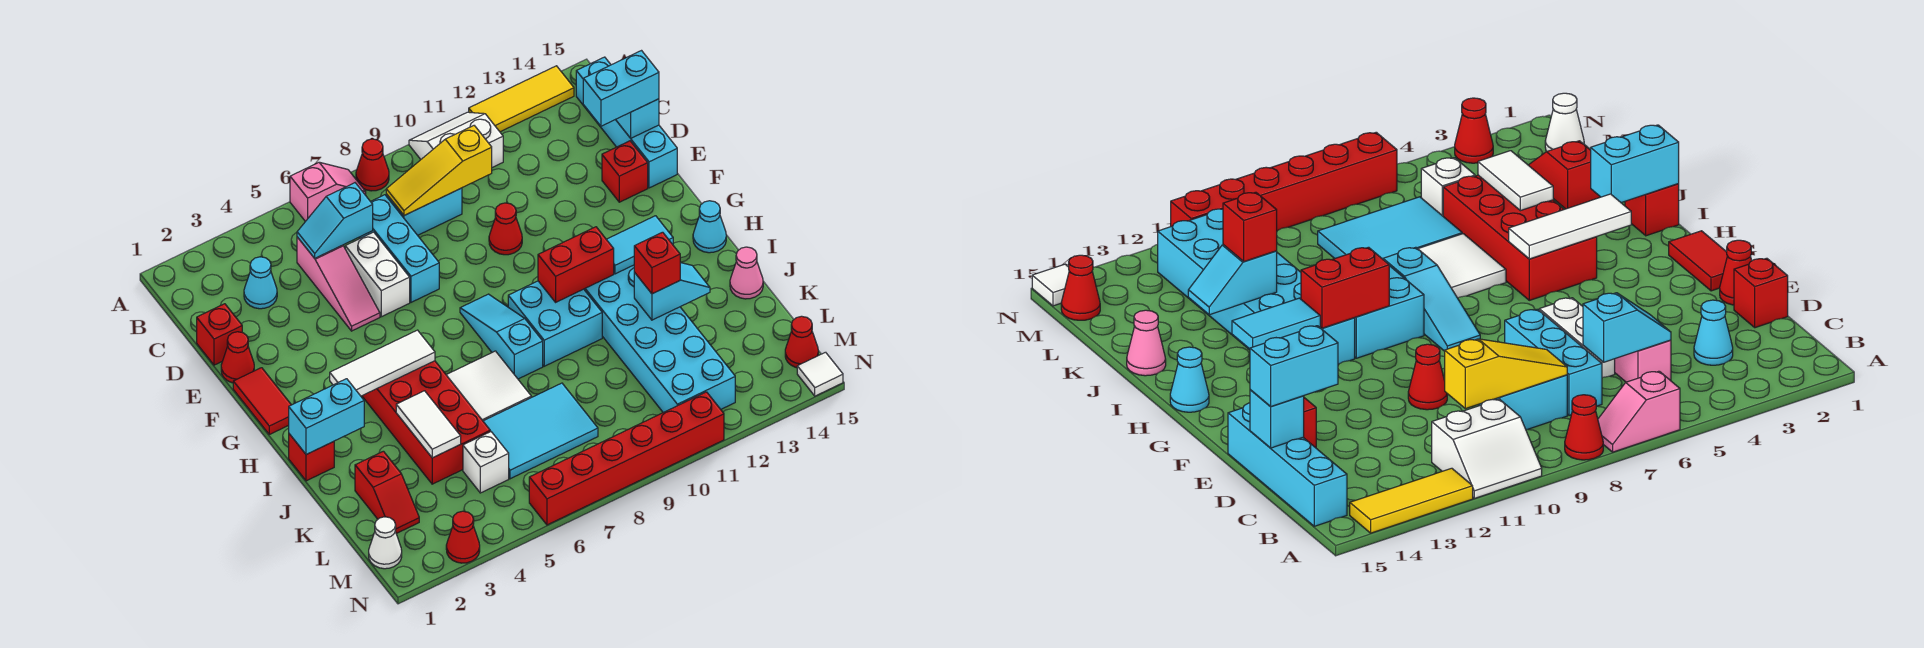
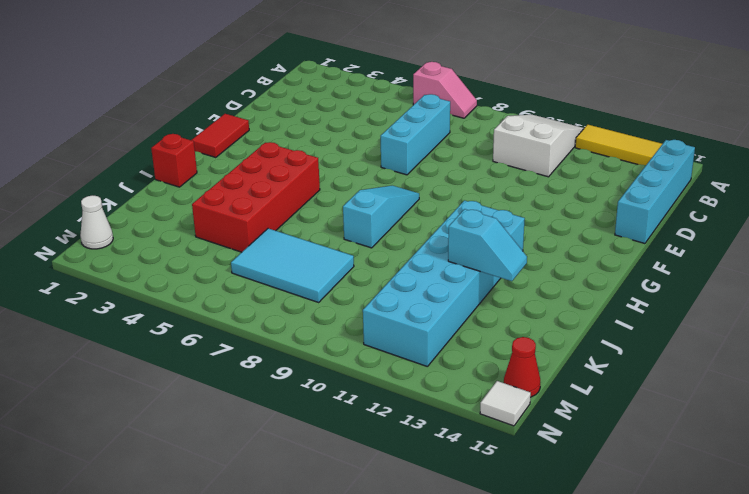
white 2x3 slope [493,115,584,177] -> white 2x2 slope [409,112,503,167]
none -> red 1x1 cone [356,139,389,191]
none -> cyan 1x1 cone [244,257,277,309]
none -> pink 1x3 slope [297,237,380,331]
none -> cyan 1x2 brick [386,188,462,235]

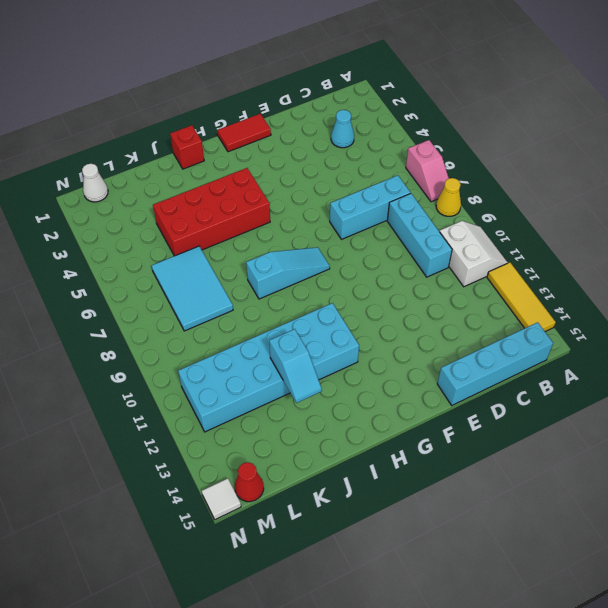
yellow 1x1 cone [436,178,461,216] -> red 1x1 cone [356,139,389,191]
cyan 1x3 brick [387,193,452,277] -> cyan 1x2 brick [386,188,462,235]
none -> pink 1x3 slope [297,237,380,331]
none -> red 1x1 brick [197,304,242,365]
none -> white 1x2 brick [345,232,410,317]
none -> red 1x1 cone [221,332,254,383]

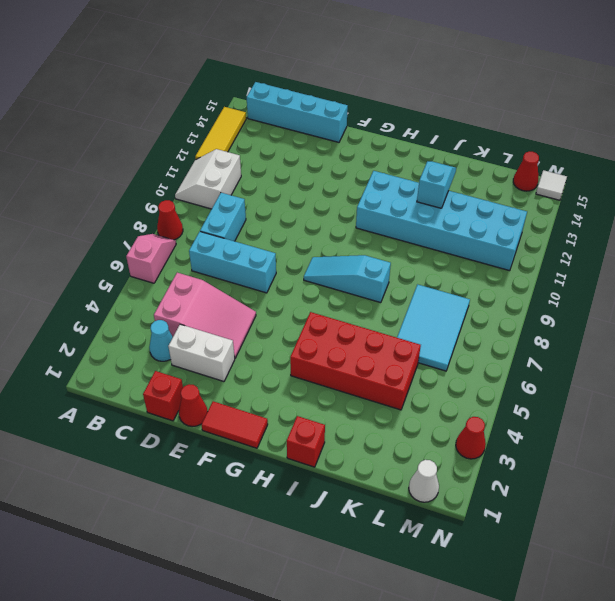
pink 2x3 slope [154,273,256,358] -> pink 1x3 slope [297,237,380,331]
white 1x2 brick [168,324,235,381] -> white 1x2 brick moved to [345,232,410,317]
none -> red 1x1 cone [489,203,522,255]
none -> red 1x1 brick [602,141,648,202]
none -> cyan 2x2 brick [508,281,602,366]
none -> cyan 1x1 cone [693,201,726,253]

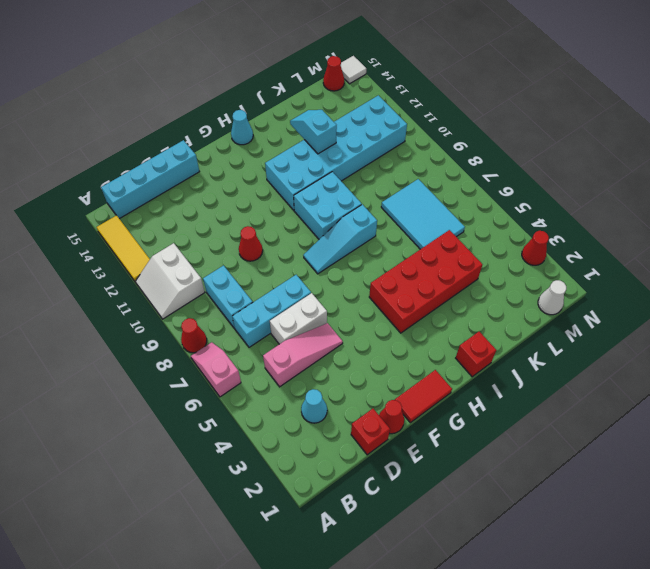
none -> red 1x1 brick [602,141,648,202]
none -> white 2x2 tile [447,351,531,421]
none -> pink 1x1 cone [730,247,763,299]
none -> red 1x2 slope [355,451,419,534]

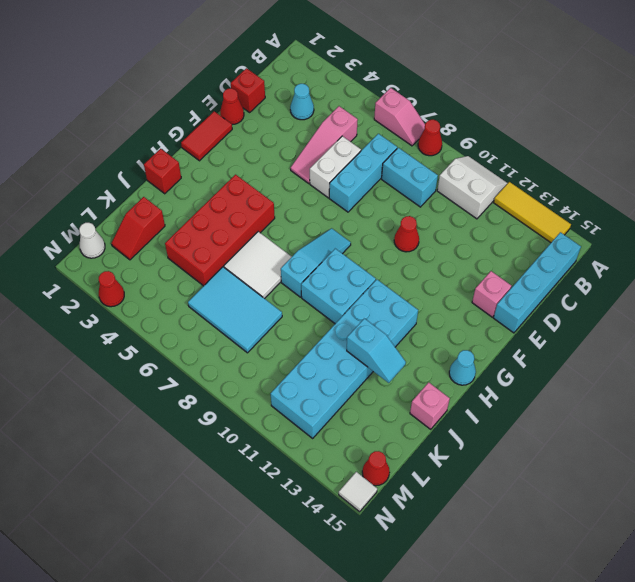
pink 1x1 brick [472,271,511,317] -> red 1x1 brick [602,141,648,202]
pink 1x1 brick [410,382,450,429] -> pink 1x1 cone [730,247,763,299]
none -> white 1x1 brick [463,432,509,493]
none -> red 1x6 brick [529,392,724,525]
none -> cyan 1x2 slope [297,183,373,258]
none -> yellow 1x3 slope [386,126,492,215]

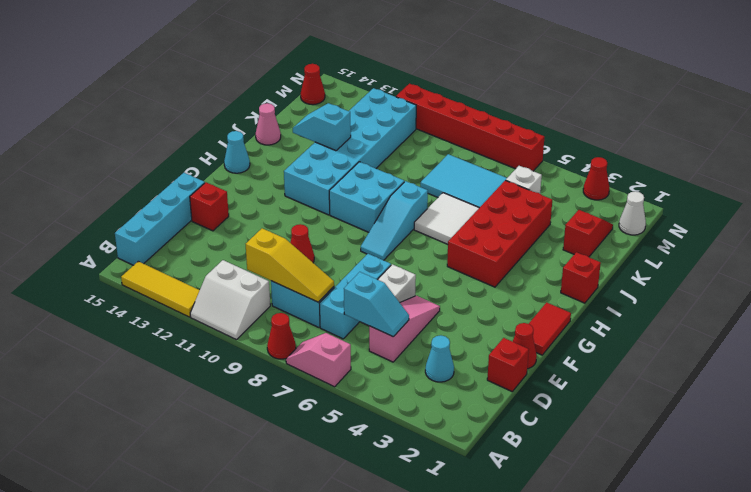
none -> white 1x1 tile [797,352,843,396]
none -> cyan 1x1 brick [616,99,659,138]
none -> white 1x3 tile [330,330,435,396]
none -> red 1x2 brick [538,227,614,302]

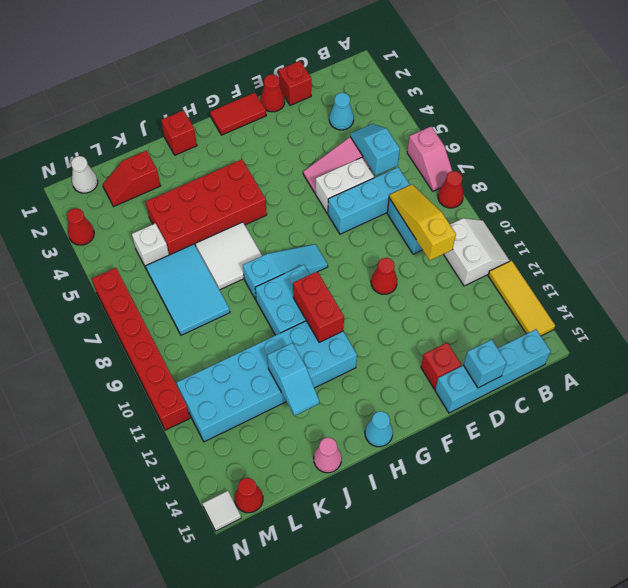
none -> white 1x3 tile [330,330,435,396]
none -> cyan 1x2 tile [606,216,673,274]
none -> cyan 1x2 brick [289,379,364,455]
none -> white 1x2 tile [396,391,461,458]

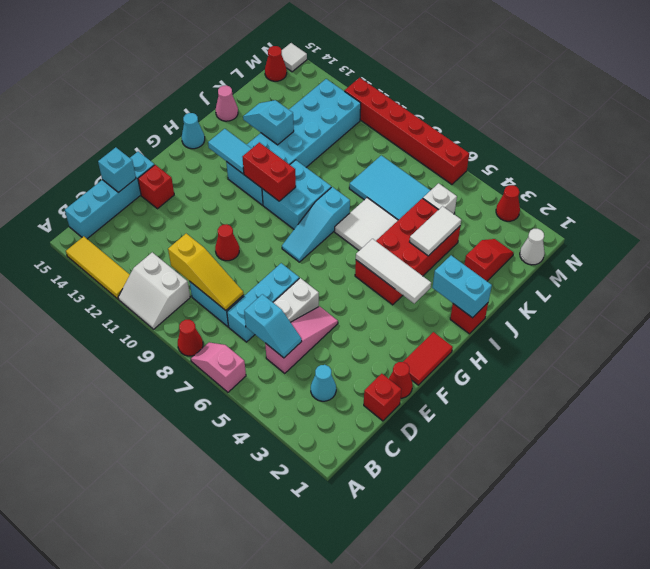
none -> cyan 1x2 brick [583,51,659,126]
none -> red 1x1 brick [634,232,680,294]

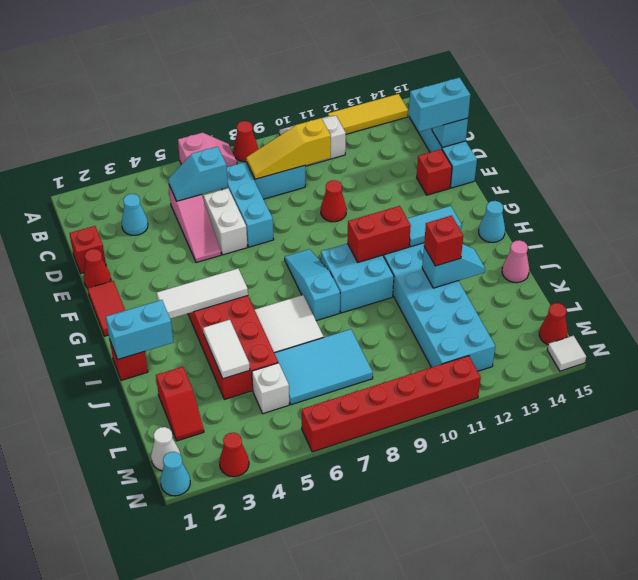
cyan 1x1 cone [160,452,190,496] -> none

